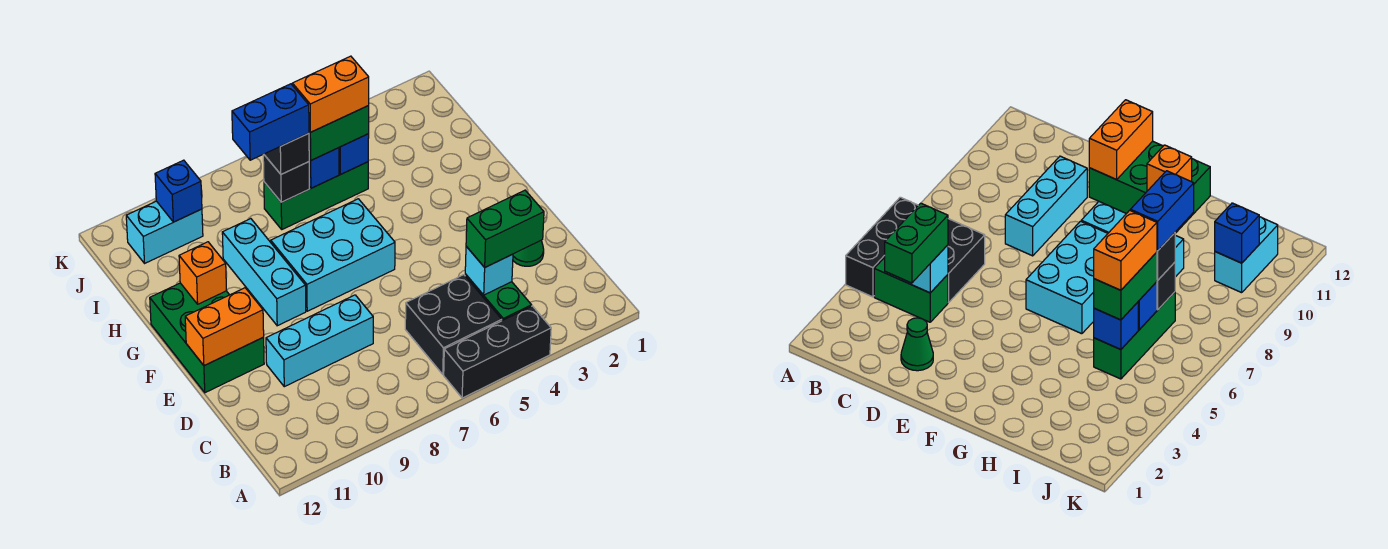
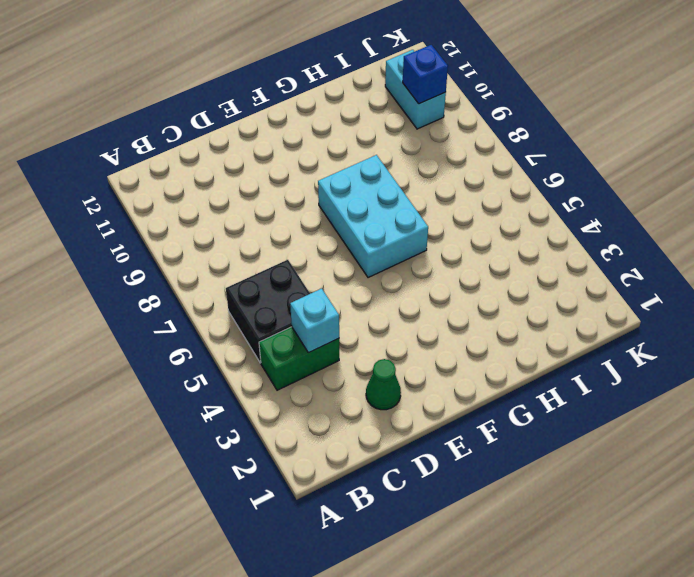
none -> black 1x3 brick [444,306,551,398]
none -> cyan 1x3 brick [266,295,373,387]
none -> green 2x3 brick [150,283,264,393]

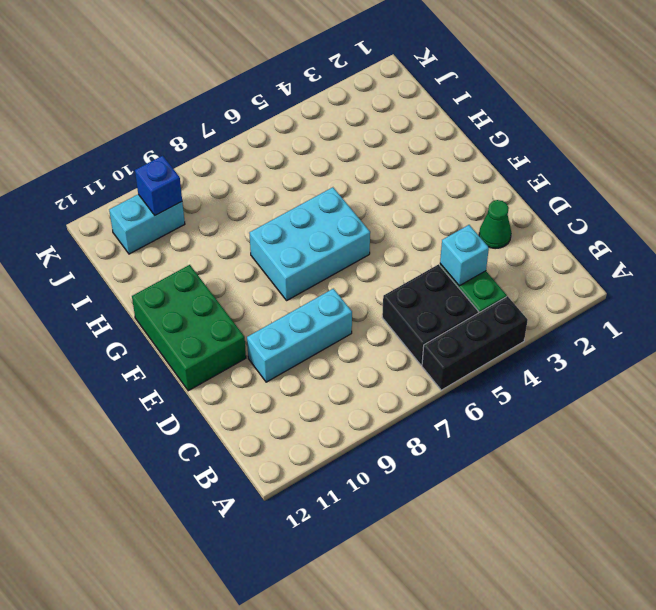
none -> cyan 1x3 brick [222,219,306,326]
none -> green 1x3 brick [264,162,368,229]
none -> orange 1x2 brick [185,288,264,366]

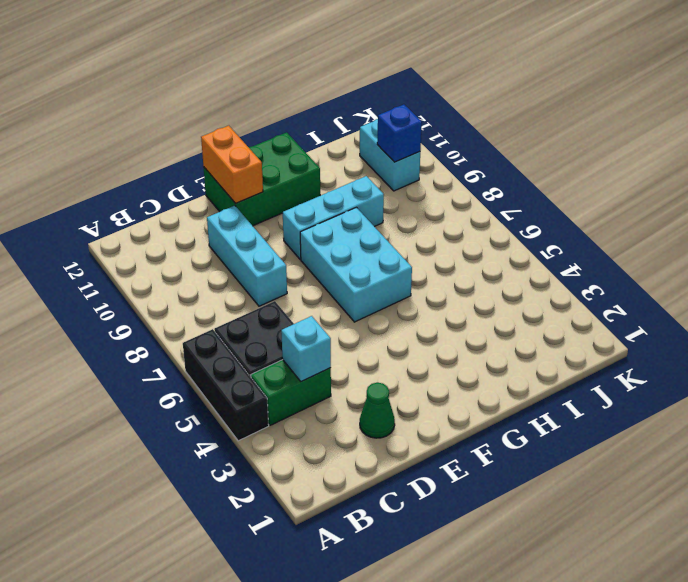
none -> green 1x3 brick [264,162,368,229]
none -> orange 1x1 brick [179,242,227,304]
none -> blue 1x1 brick [339,134,369,175]

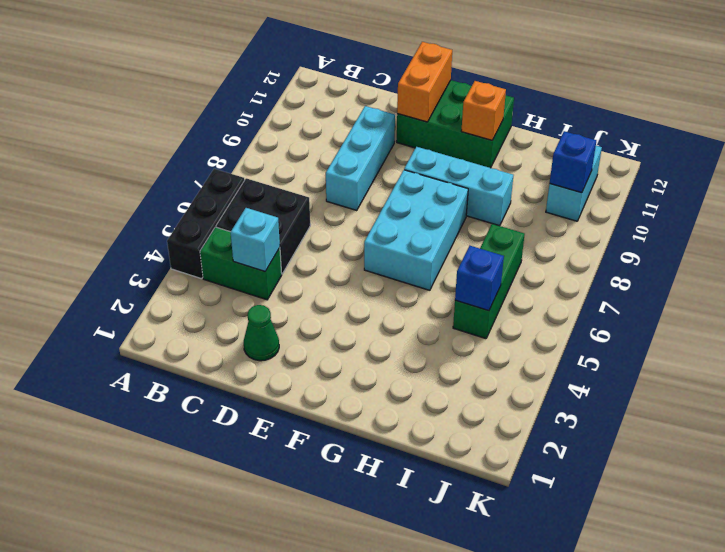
none -> blue 1x1 brick [309,148,339,188]
none -> black 1x1 brick [263,154,309,202]
none -> green 1x2 brick [466,190,544,267]

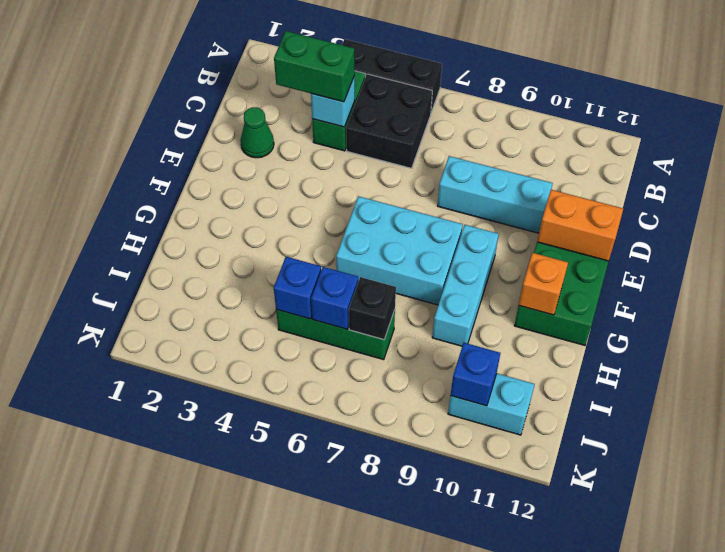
none -> green 1x2 brick [309,106,369,160]
none -> black 1x1 brick [264,133,309,174]
none -> orange 1x2 brick [292,56,369,132]

